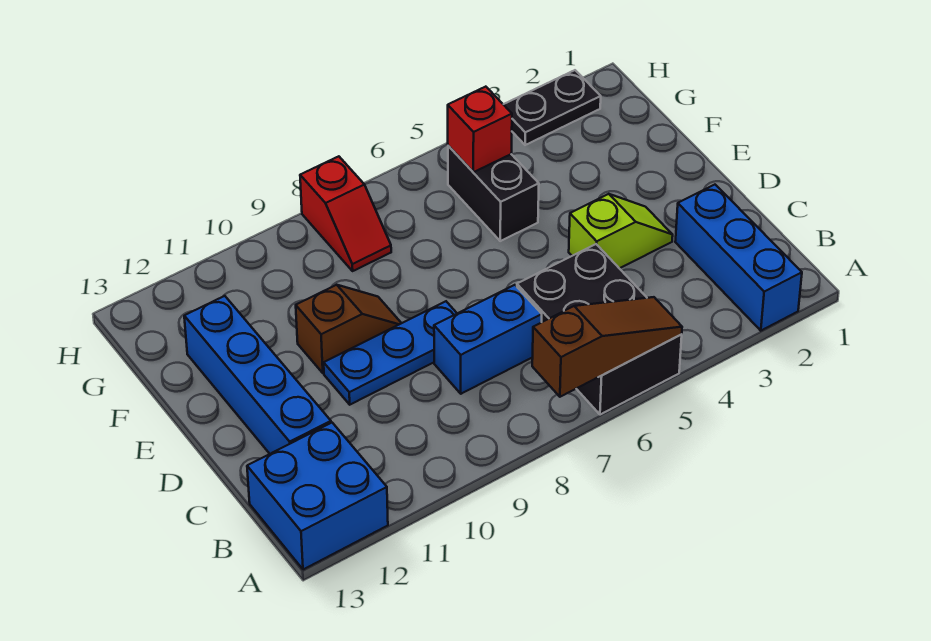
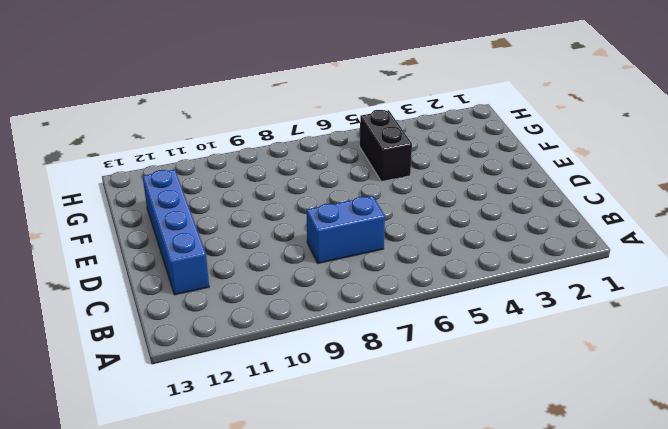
none -> blue 1x3 brick [675,185,802,331]
none -> black 2x3 brick [517,244,682,415]
none -> blue 2x2 brick [247,423,388,570]

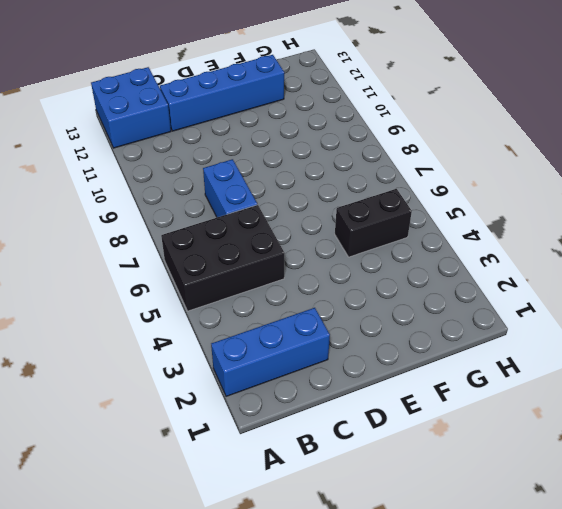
none -> lime 1x2 slope [569,194,673,268]
none -> blue 1x3 plate [324,301,457,405]
none -> brown 1x2 slope [296,285,401,373]

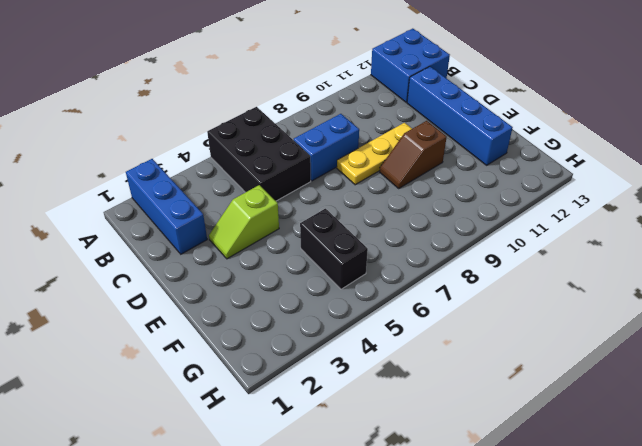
yellow 1x3 plate [337,123,412,185] -> blue 1x3 plate [324,301,457,405]
none -> red 1x2 slope [300,156,391,271]
none -> black 1x2 plate [503,70,601,145]
none -> brown 1x3 slope [532,297,682,397]

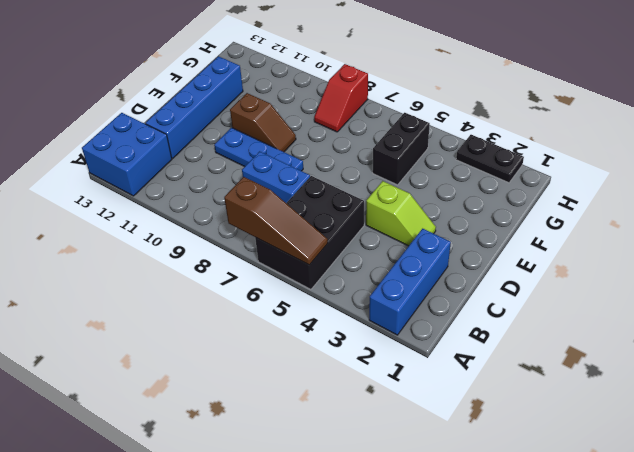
none -> red 1x1 brick [448,87,512,172]

